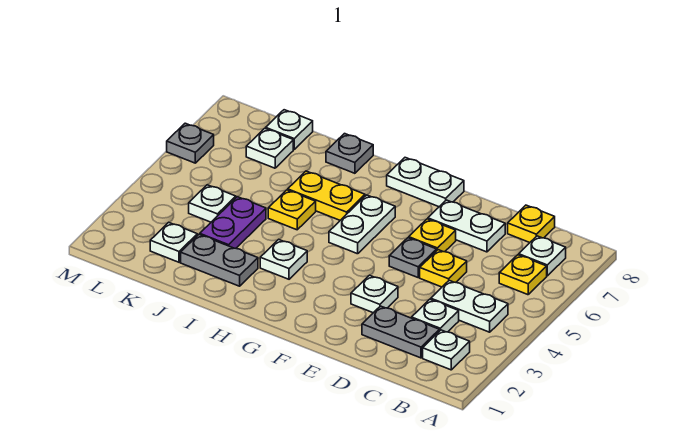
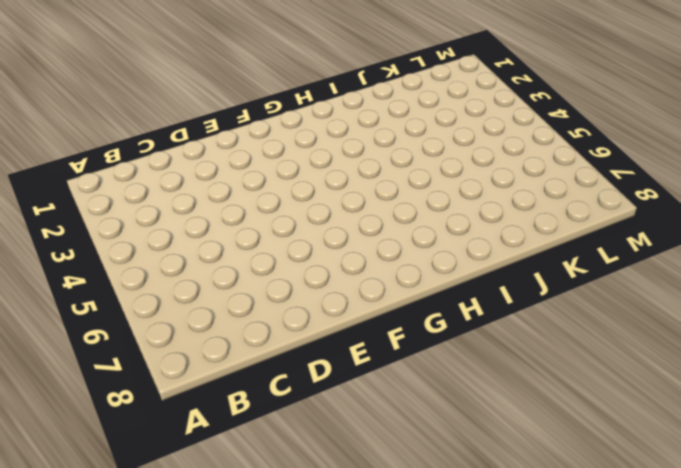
none -> white 1x1 plate [423,330,470,370]
none -> white 1x2 plate [431,280,508,332]
none -> yellow 1x1 plate [499,255,547,295]

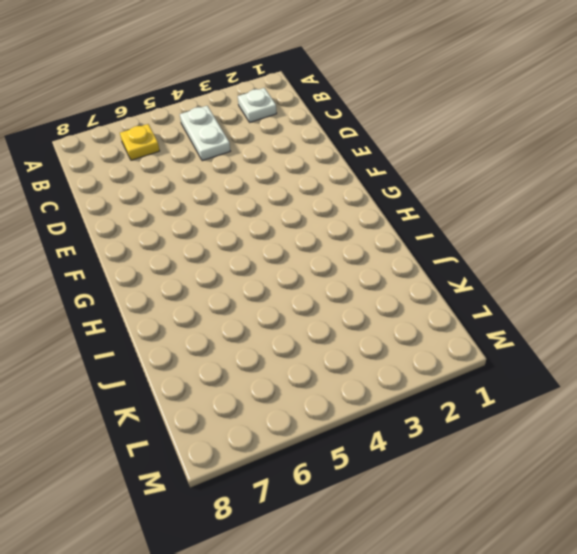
none -> white 1x1 plate [518,236,566,276]
none -> grey 1x2 plate [362,306,439,358]
none -> white 1x1 plate [412,299,459,332]

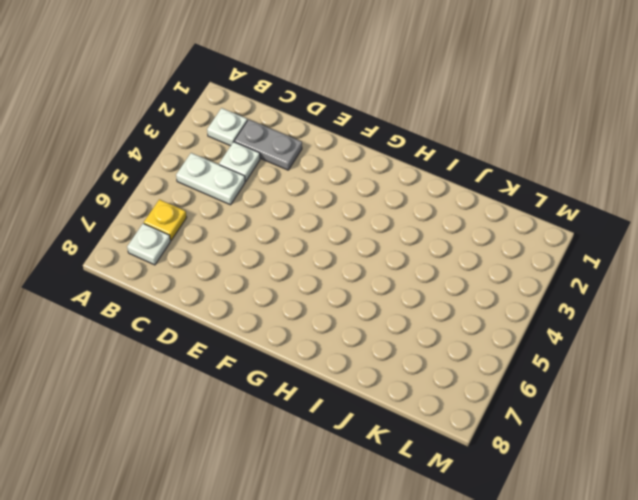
none -> yellow 1x1 plate [508,205,555,243]
none -> yellow 1x1 plate [420,250,467,287]
none -> white 1x2 plate [428,200,505,252]

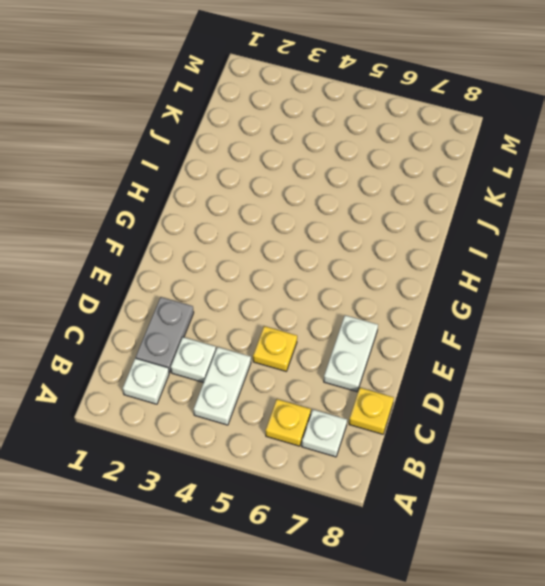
none -> white 1x1 plate [351,275,398,313]
none -> grey 1x1 plate [389,238,437,277]
none -> yellow 1x1 plate [408,219,456,252]

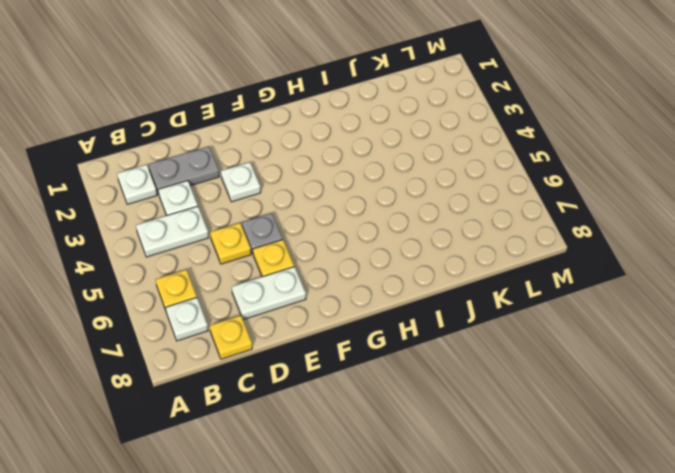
none -> white 1x2 plate [387,158,464,207]
none -> white 1x2 plate [329,195,395,254]
none -> white 1x1 plate [260,239,307,279]

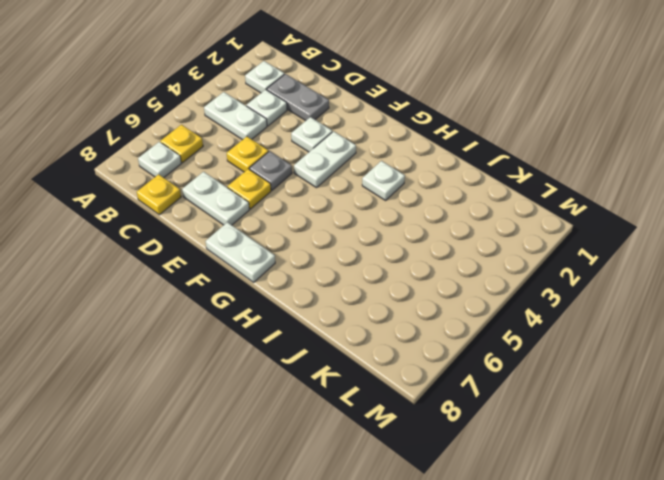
white 1x2 plate [294,131,356,188] -> white 1x2 plate moved to [329,195,395,254]
none -> yellow 1x2 plate [288,171,365,220]
none -> grey 1x2 plate [181,234,258,286]
none -> yellow 1x1 plate [268,190,316,230]

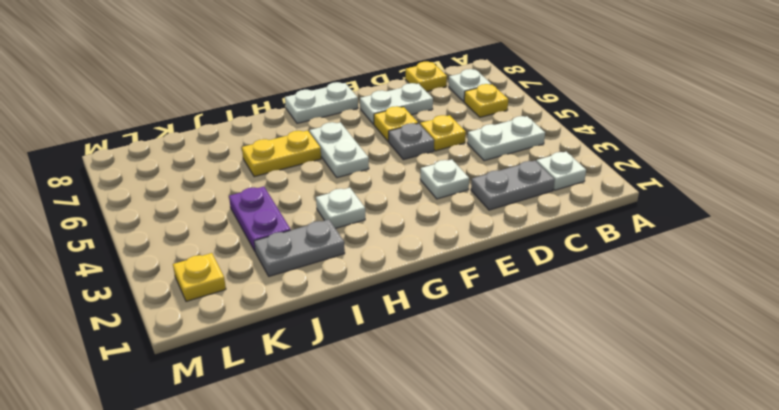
yellow 1x1 plate [173,253,226,301] -> yellow 1x1 plate moved to [268,190,316,230]
none -> white 1x1 plate [412,299,459,332]
none -> grey 1x1 plate [326,134,373,173]
none -> white 1x1 plate [150,222,197,262]

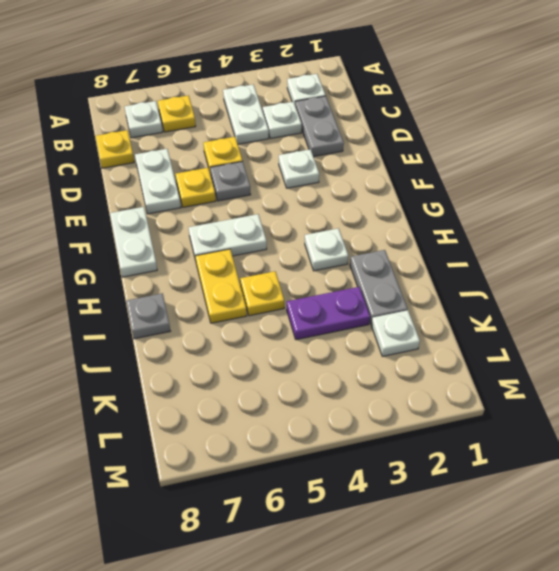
none -> white 1x1 plate [189,185,236,222]
none -> white 1x1 plate [246,128,293,168]
none -> white 1x1 plate [266,110,313,149]

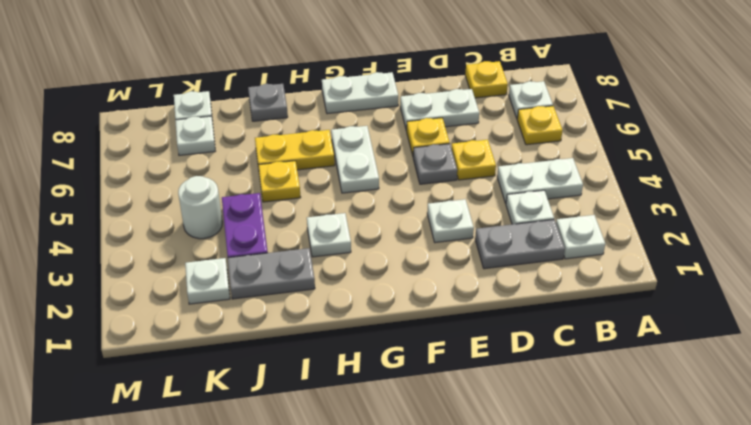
white 1x1 round brick [178,176,222,239] -> white 1x1 plate [189,185,236,222]
none -> grey 1x1 plate [167,123,214,163]

